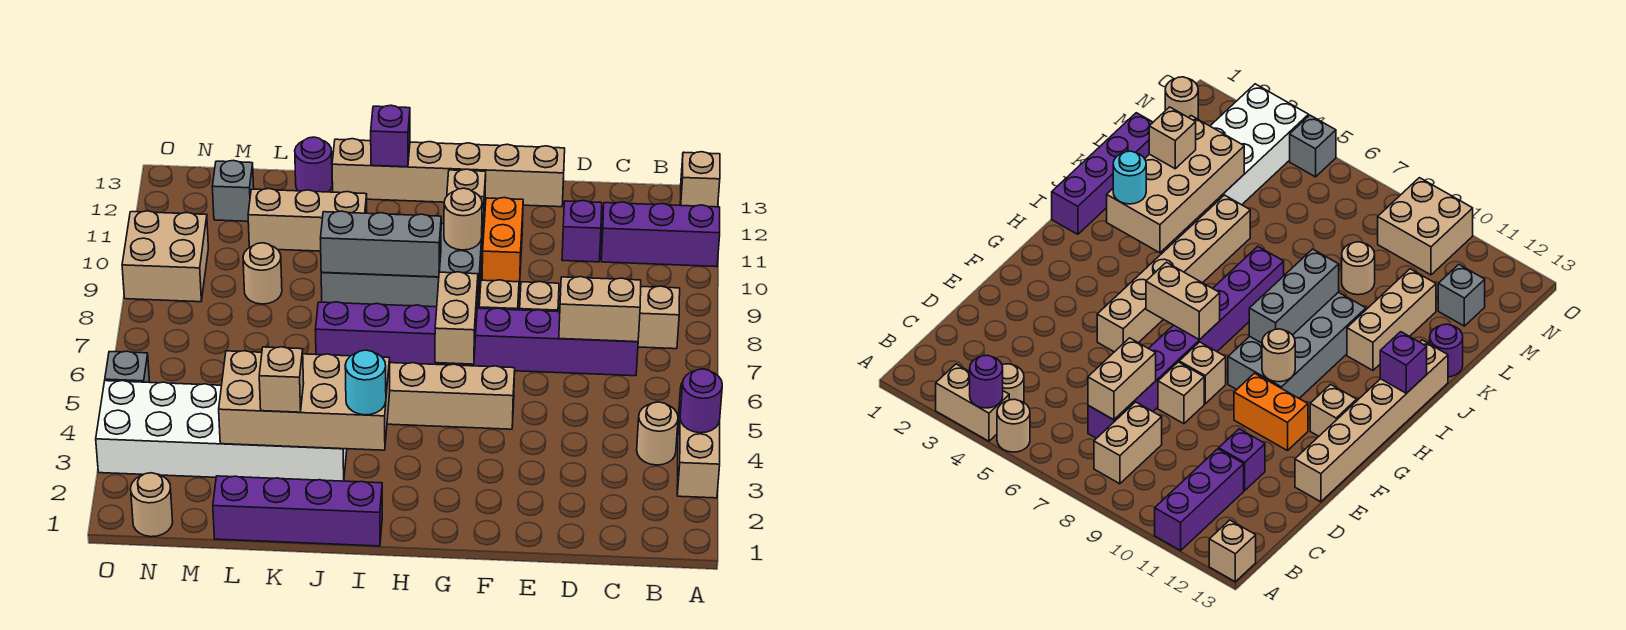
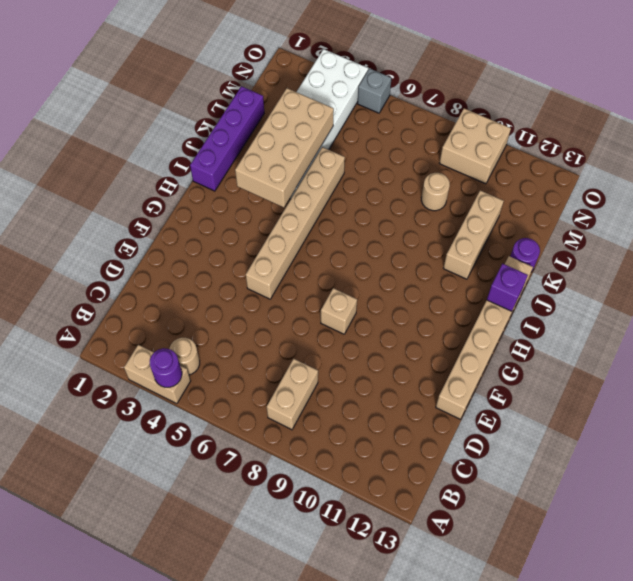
none -> tan 1x1 round brick [997,399,1030,452]
none -> purple 1x3 brick [601,202,720,267]
none -> tan 1x1 brick [680,152,720,207]
none -> purple 1x8 brick [315,302,638,376]

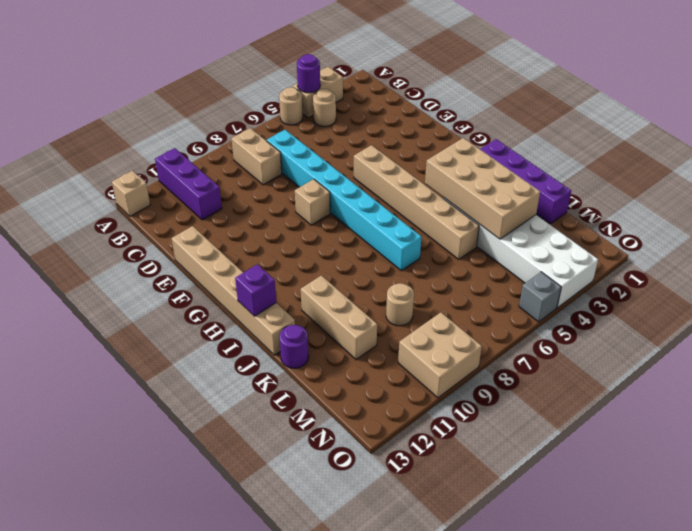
cyan 1x8 brick [267,130,421,271] -> purple 1x8 brick [315,302,638,376]
none -> purple 1x1 brick [562,201,602,262]
none -> tan 1x1 brick [520,282,559,312]
none -> orange 1x2 brick [482,198,523,286]
none -> grey 2x4 brick [321,223,482,308]

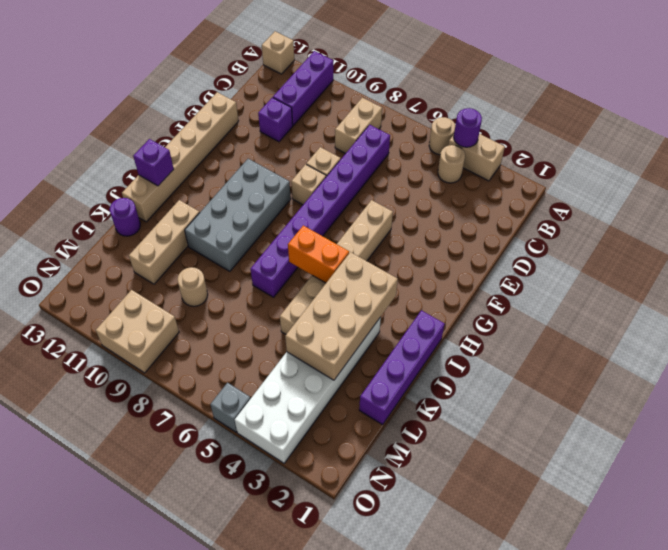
orange 1x2 brick [288,226,349,283] -> orange 1x2 brick moved to [482,198,523,286]
none -> tan 1x1 brick [447,169,486,230]
none -> grey 1x1 brick [212,160,254,221]
none -> tan 1x1 round brick [131,473,173,537]
none -> tan 1x2 brick [559,277,641,342]

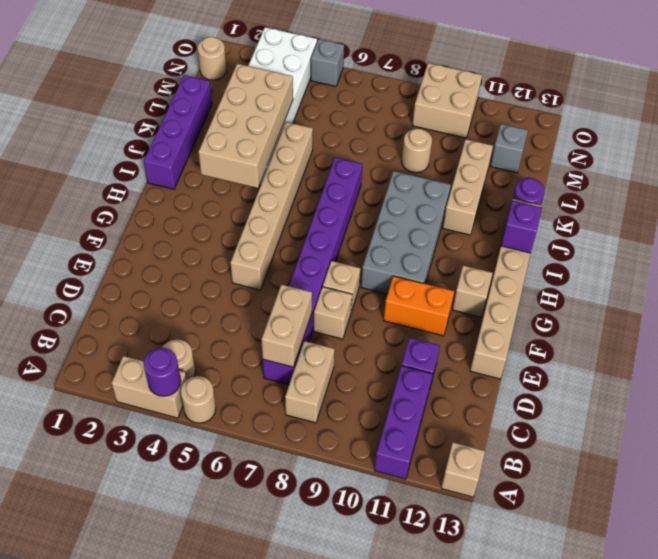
none -> tan 1x2 brick [435,272,478,364]
none -> tan 1x1 round brick [444,188,482,250]
none -> grey 1x3 brick [320,211,441,277]
none -> cyan 1x1 round brick [345,350,386,415]

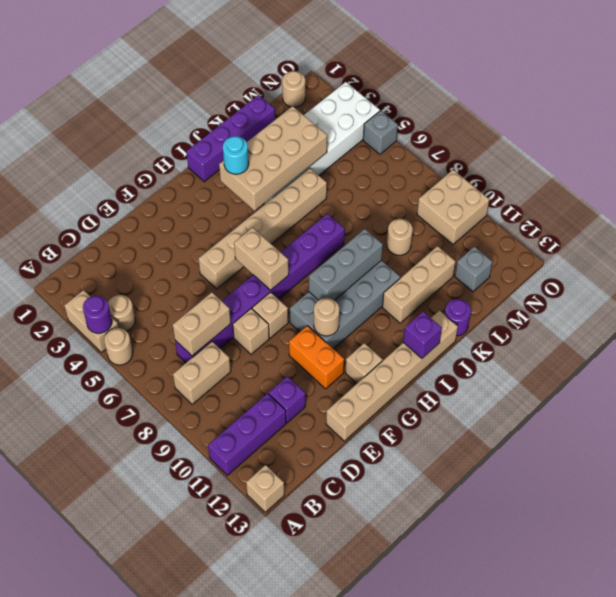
none -> tan 1x1 brick [259,347,304,412]

